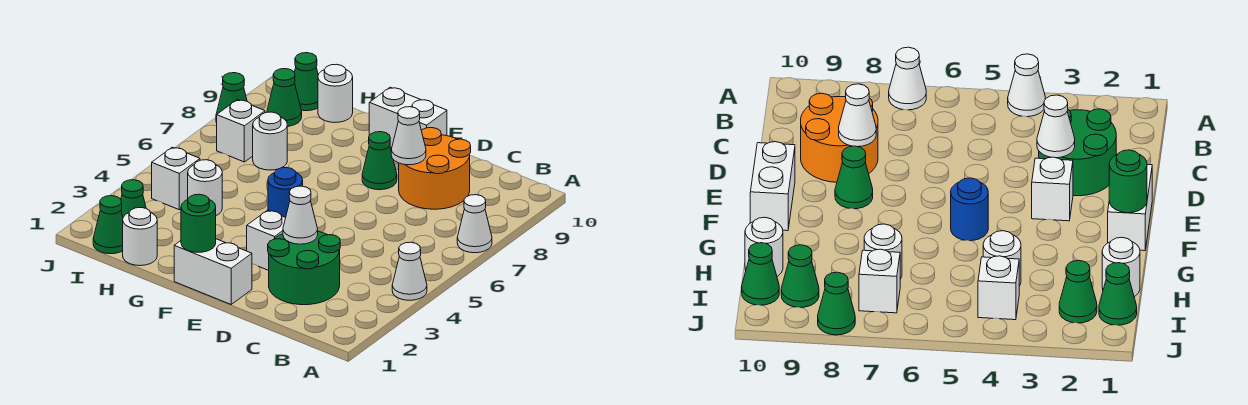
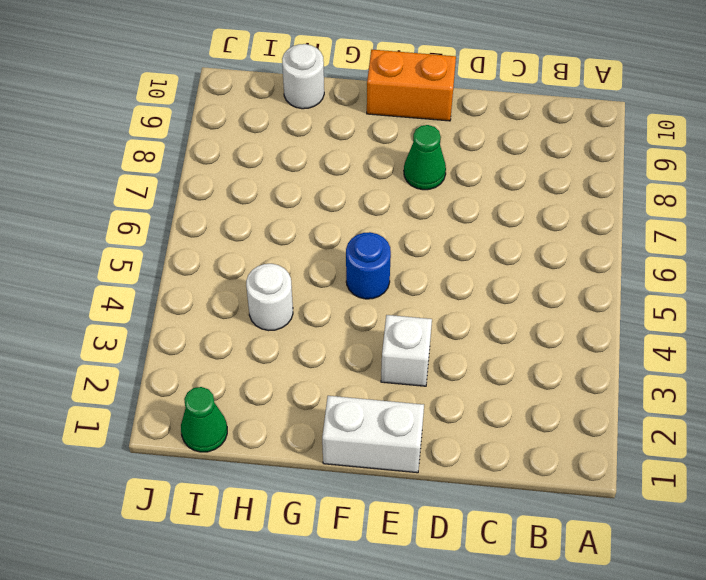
orange 1x2 brick [367,50,456,121] -> white 1x2 brick [369,87,447,148]
none -> white 1x1 cone [392,242,427,300]
none -> white 1x1 cone [457,195,492,253]
none -> green 2x2 round brick [268,231,340,305]

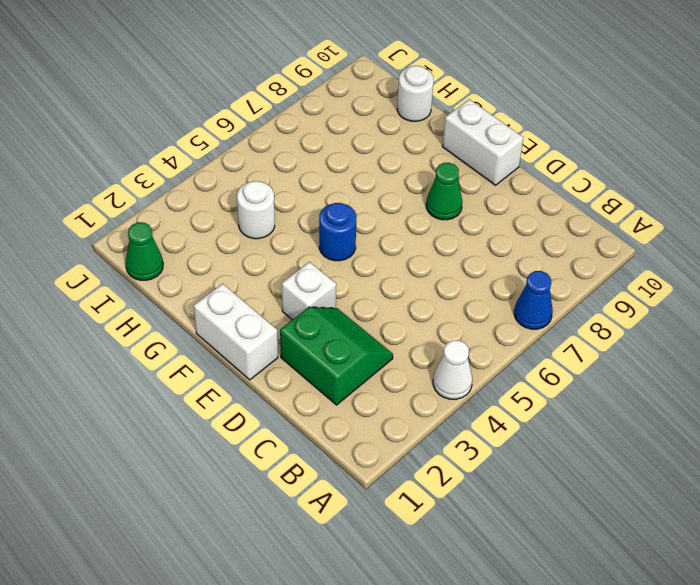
blue 1x1 cone [514,271,553,329] -> white 1x1 cone [457,195,492,253]
green 2x2 slope [280,307,393,405] -> green 2x2 round brick [268,231,340,305]
none -> orange 2x2 round brick [399,128,471,209]
none -> white 1x1 round brick [123,208,157,266]
none -> white 1x1 round brick [253,112,287,170]

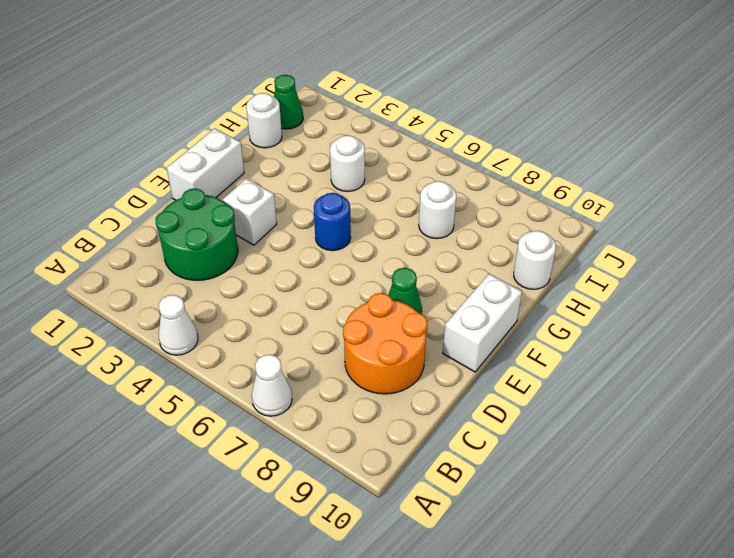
none -> green 1x1 cone [121,180,146,217]
none -> white 1x1 brick [152,147,200,210]
none -> white 1x1 brick [217,100,265,162]

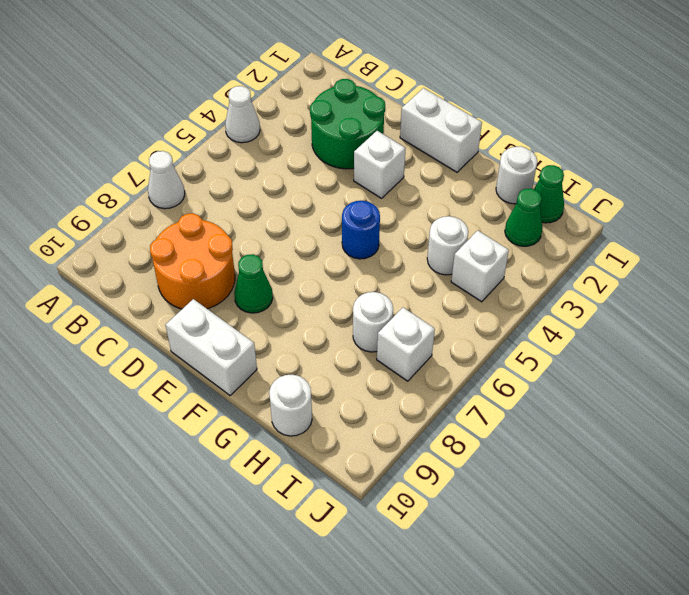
none -> green 1x1 cone [267,69,302,126]
none -> green 1x1 cone [294,53,318,111]
none -> green 1x1 cone [216,73,247,123]

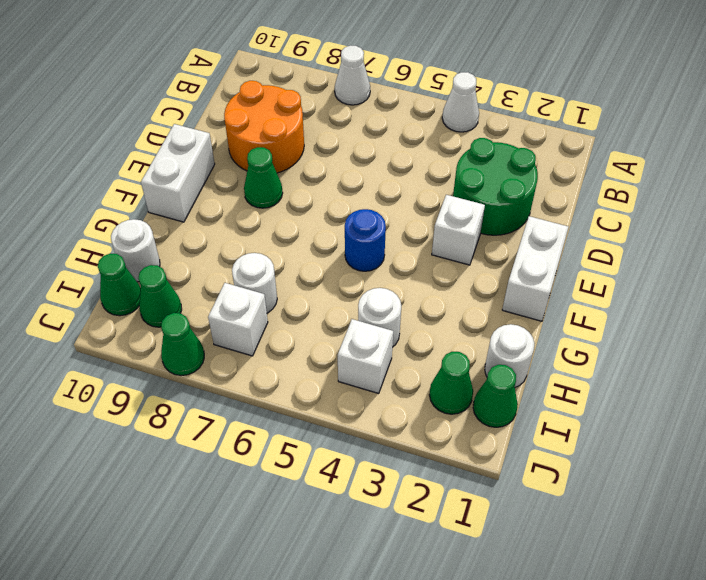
none -> white 1x1 cone [283,186,318,244]
none -> white 1x1 cone [391,107,426,165]
none -> green 1x1 round brick [181,194,216,252]

